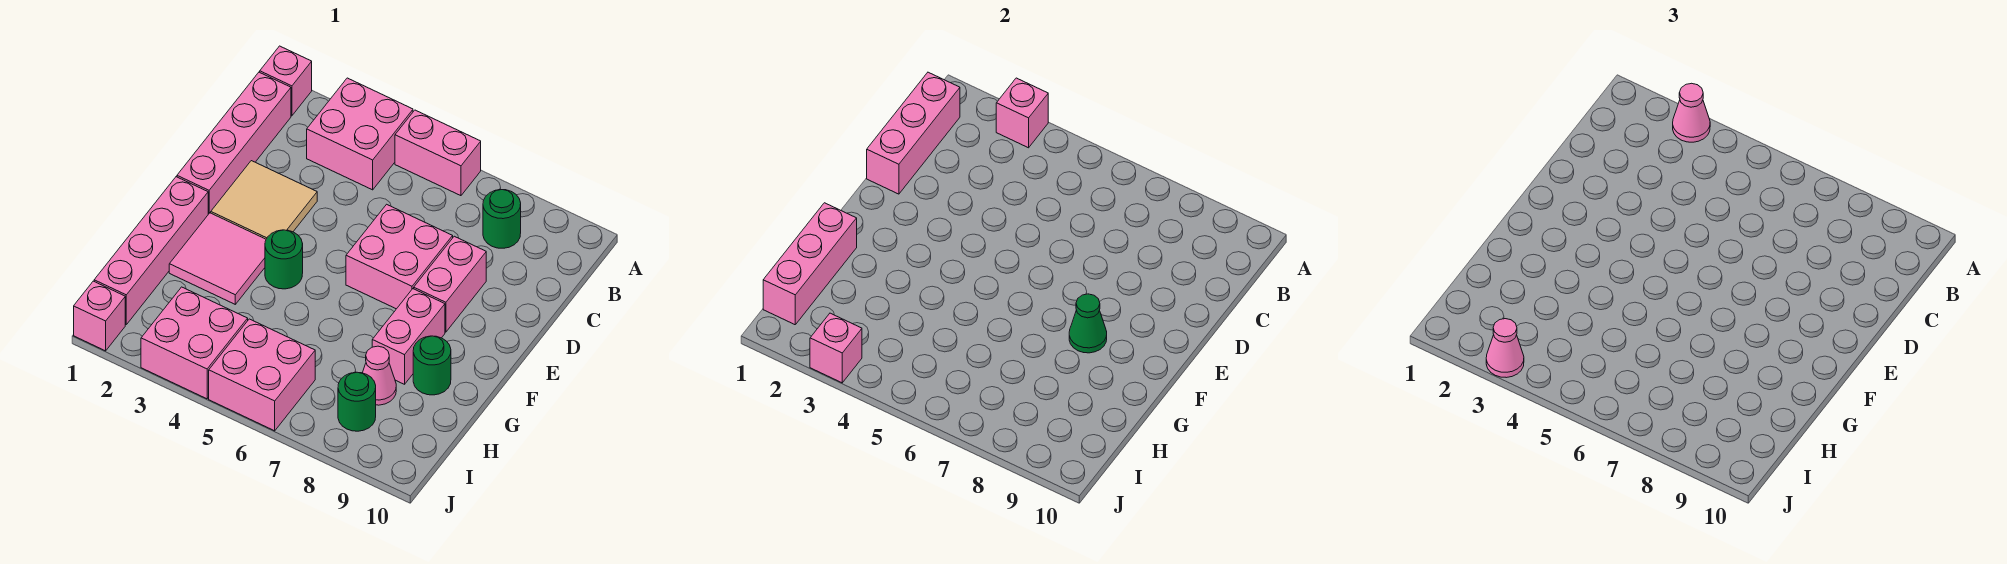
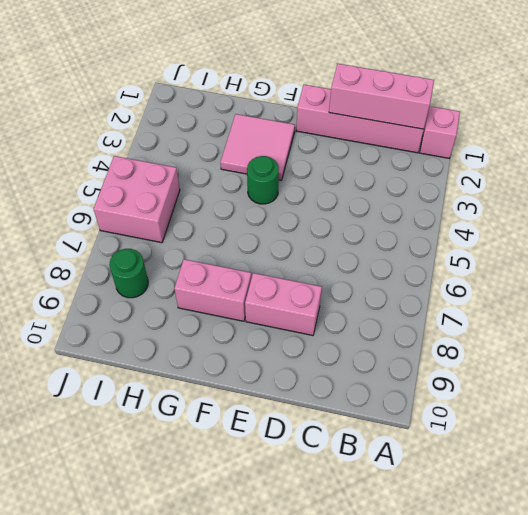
none -> pink 2x2 brick [307,78,413,190]
none -> pink 1x2 brick [395,110,481,196]
none -> green 1x1 round brick [483,190,521,248]

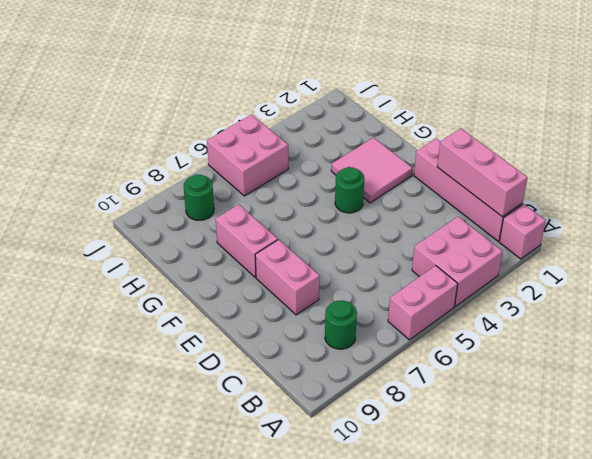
none -> tan 2x2 tile [211,161,317,239]
none -> pink 2x2 brick [346,204,453,309]
none -> pink 1x4 brick [94,177,208,325]

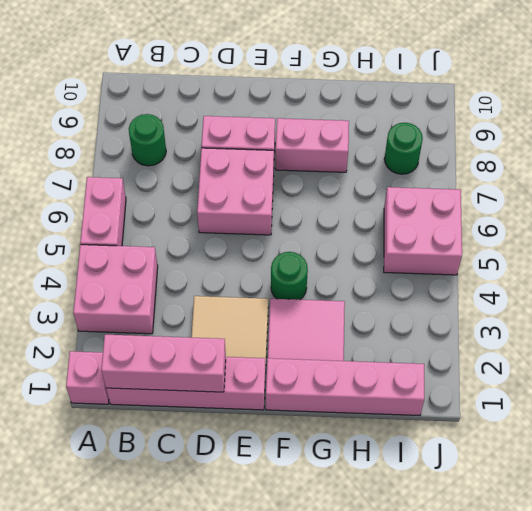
none -> green 1x1 round brick [413,336,451,395]
none -> pink 1x1 cone [363,346,396,405]
none -> pink 2x2 brick [141,287,248,399]

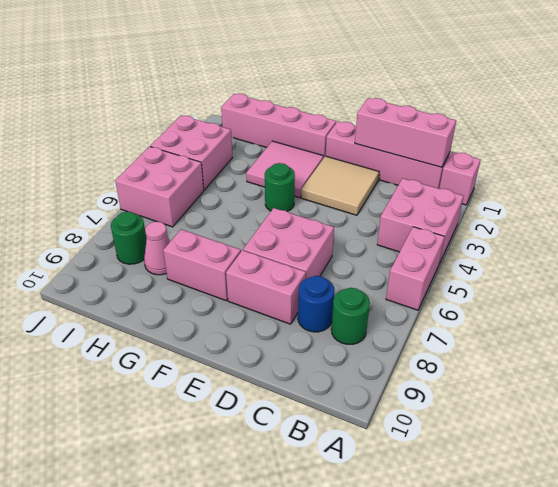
blue 1x1 round brick [298,276,334,332] -> none
none -> green 1x1 round brick [413,336,451,395]
none -> pink 1x1 brick [74,281,125,351]
none -> pink 1x1 brick [996,78,1048,148]

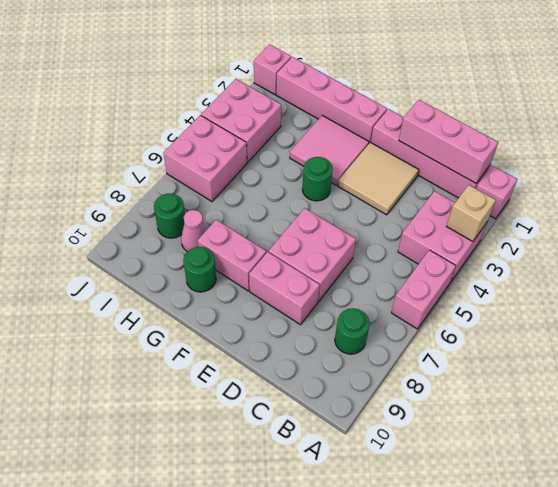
tan 1x1 brick [447,185,496,242] -> pink 1x1 brick [996,78,1048,148]
none -> green 1x1 cone [1069,294,1107,353]
none -> pink 1x3 brick [763,203,857,325]
none -> pink 1x1 brick [810,313,862,383]

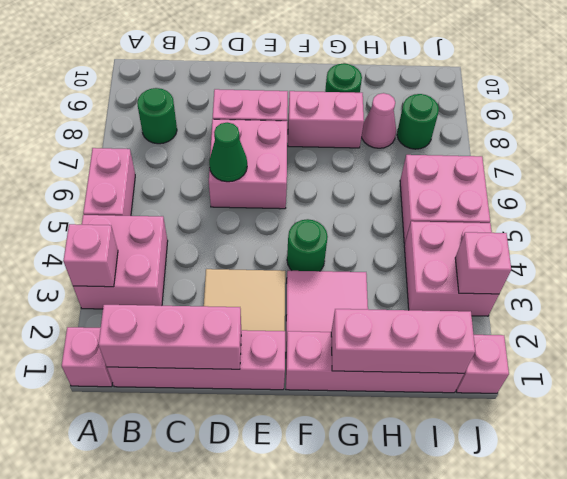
green 1x1 cone [209,122,247,182] -> green 1x1 cone moved to [1069,294,1107,353]
none -> pink 1x1 cone [1673,83,1710,142]
none -> pink 1x1 cone [1486,319,1524,378]

